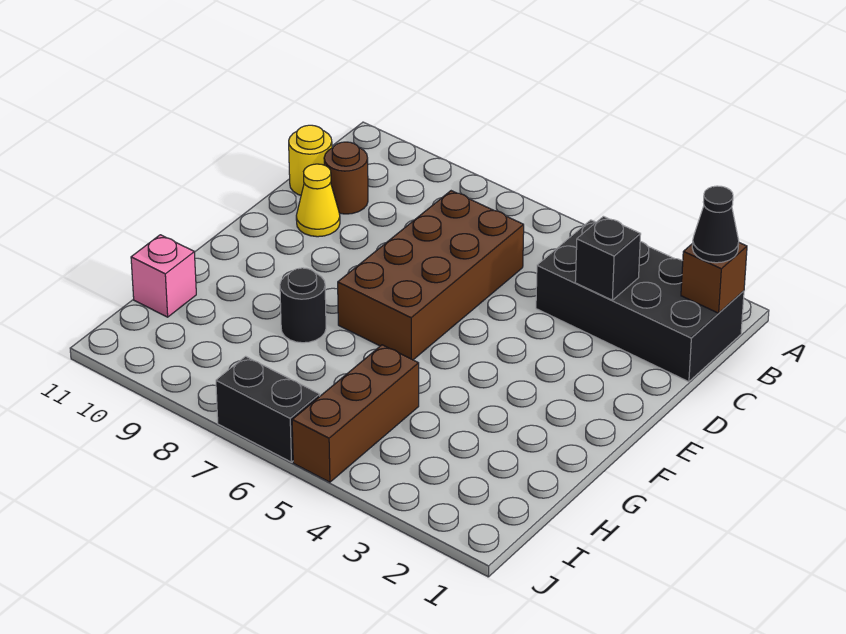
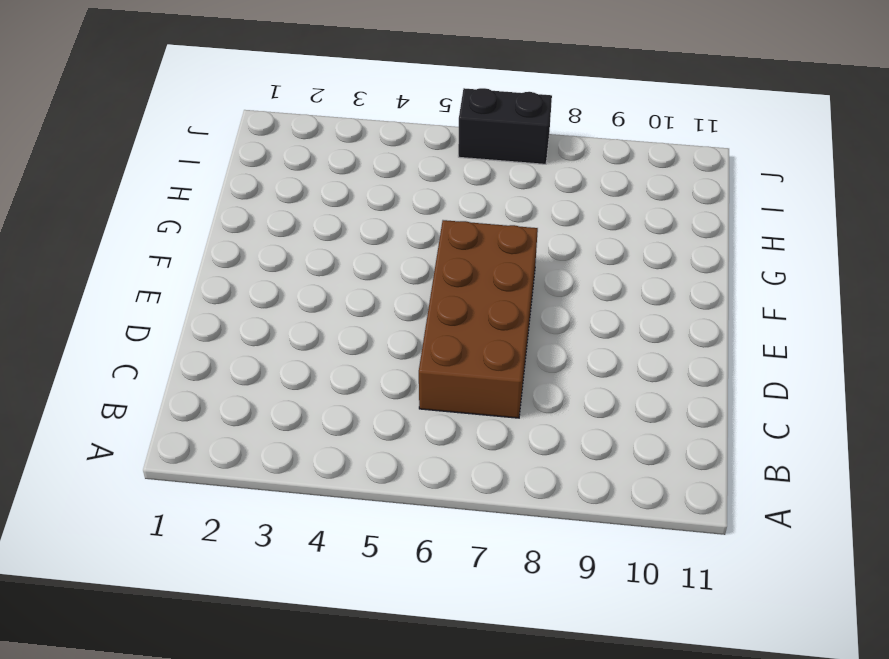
none -> black 2x4 brick [536,220,744,382]
none -> brown 1x1 round brick [324,142,368,214]
none -> yellow 1x1 round brick [289,125,332,195]

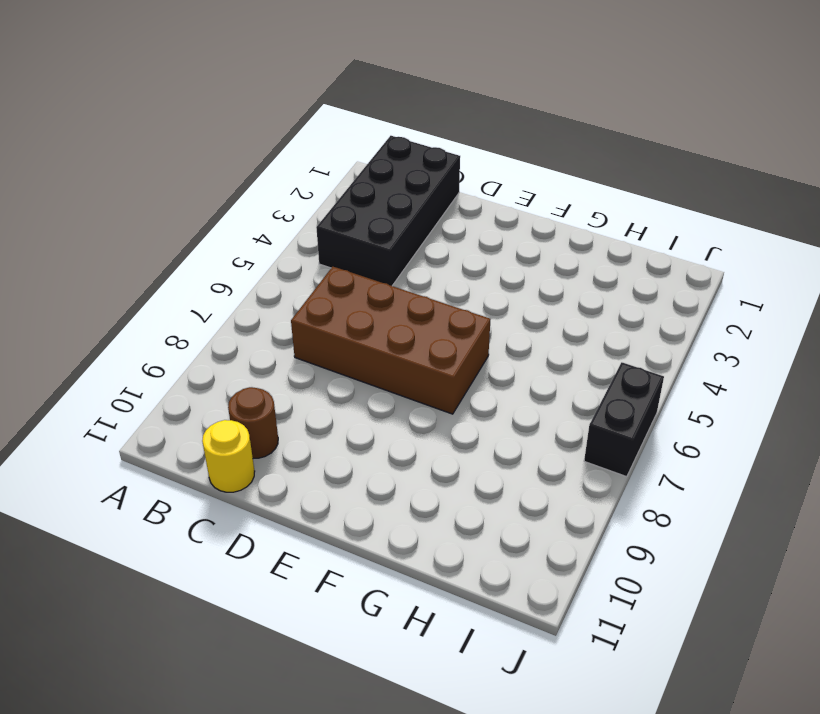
none -> yellow 1x1 cone [296,164,340,237]
none -> black 1x1 round brick [280,268,326,343]
none -> brown 1x3 brick [292,345,419,482]

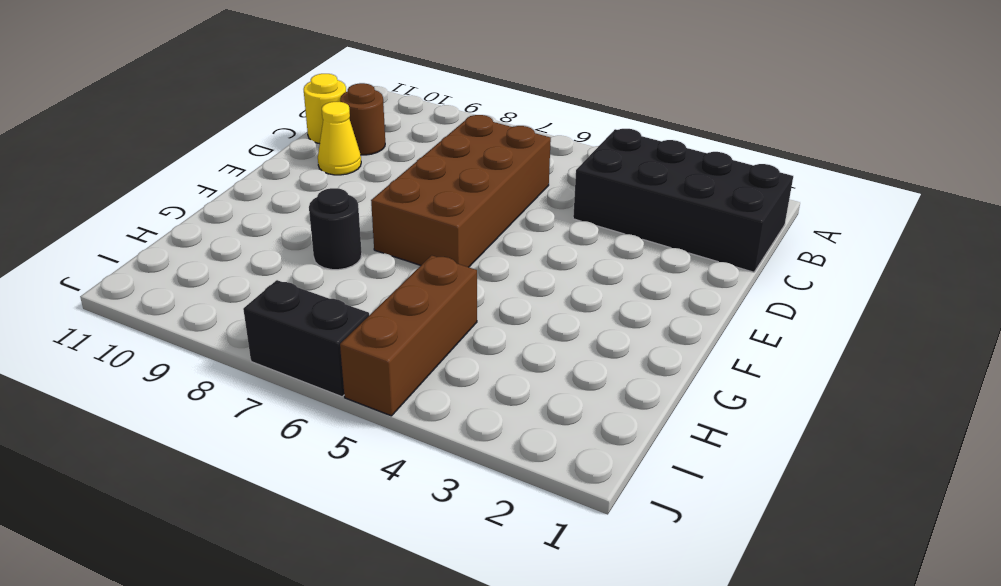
none -> pink 1x1 brick [131,235,196,317]
none -> brown 1x1 brick [681,243,747,313]
none -> black 1x1 brick [575,216,641,300]

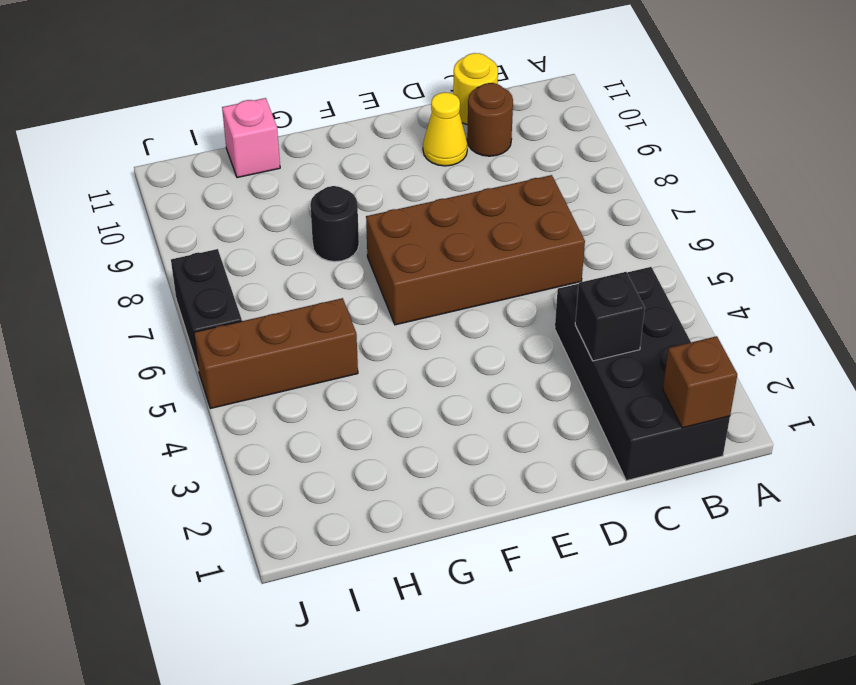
none -> black 1x1 cone [692,186,739,263]

